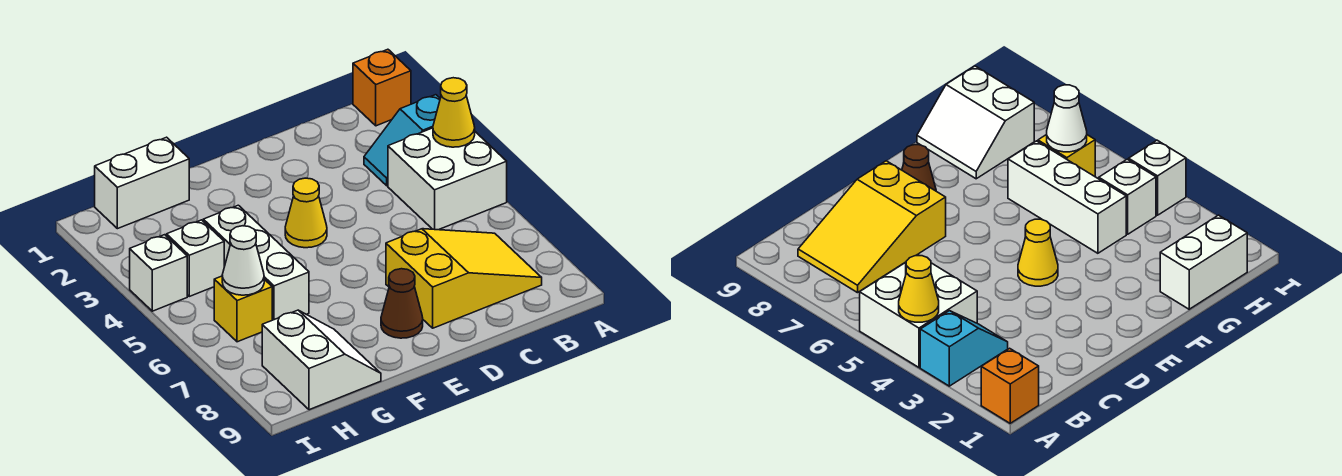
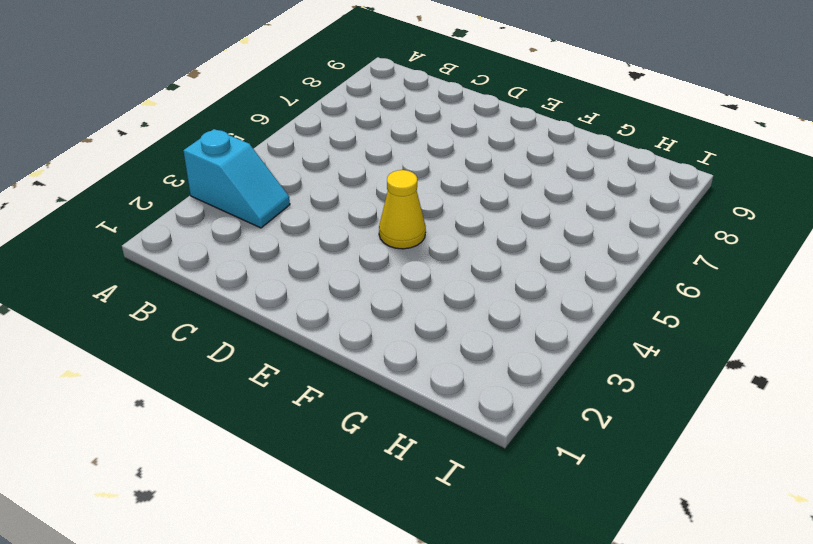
none -> orange 1x1 brick [353,49,411,126]
none -> white 2x2 brick [388,128,507,230]
none -> yellow 2x3 slope [386,229,542,328]

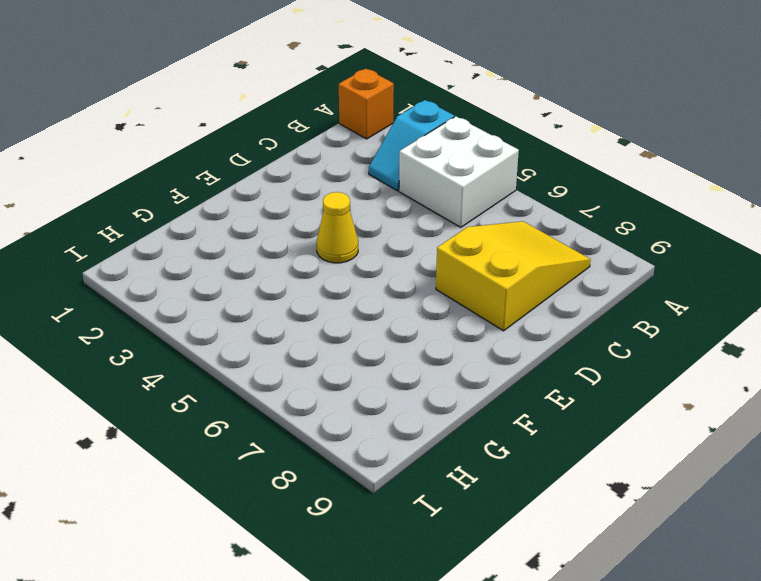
none -> brown 1x1 cone [381,269,423,338]
none -> white 1x2 brick [95,137,189,229]
none -> white 1x3 brick [203,205,309,320]

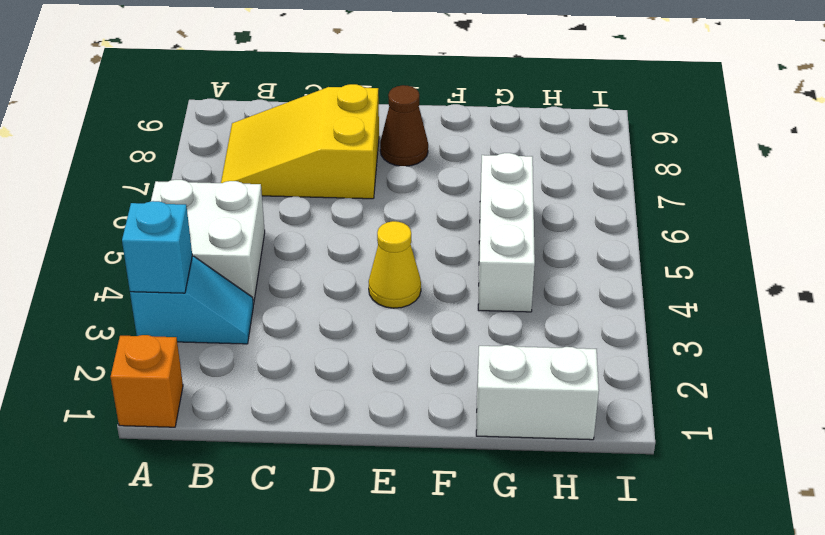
cyan 1x1 brick [122,201,192,293] -> none
none -> white 2x2 slope [262,310,381,410]
none -> white 1x1 brick [166,220,224,296]
none -> yellow 1x1 brick [214,276,272,342]

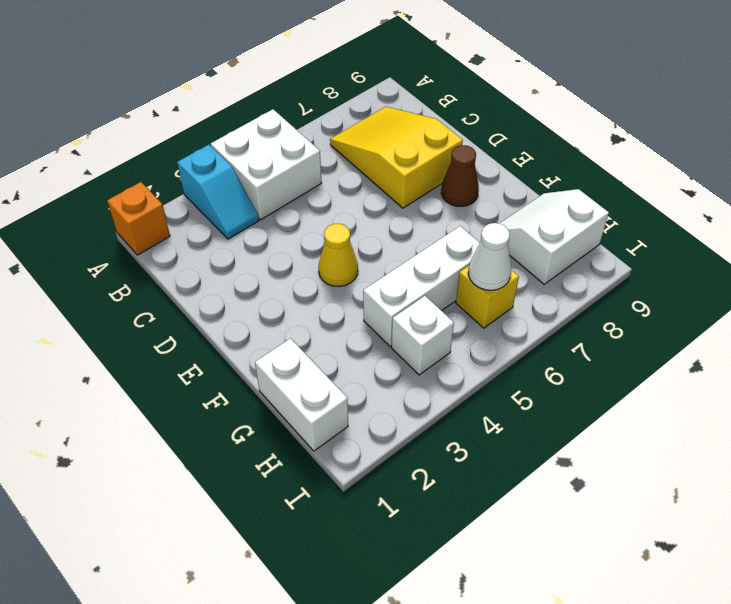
none -> white 1x1 brick [130,235,187,311]
none -> yellow 1x1 cone [433,78,475,147]

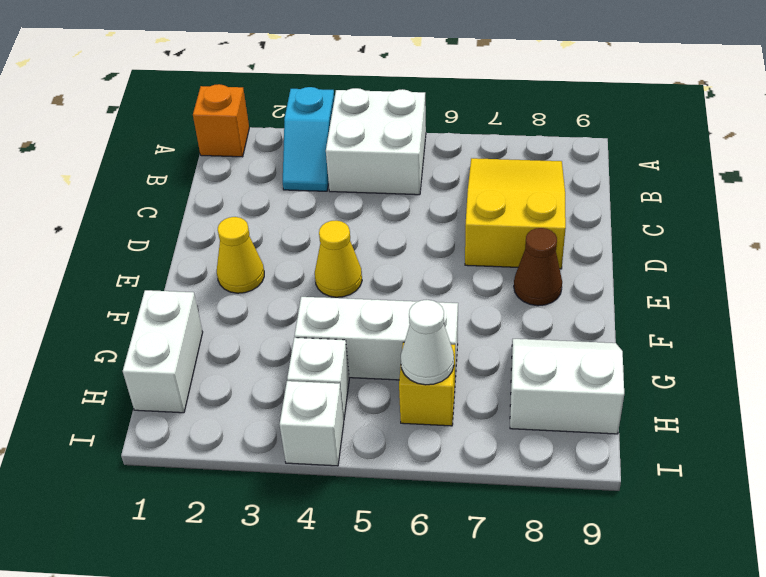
yellow 1x1 cone [217,217,264,293] -> yellow 1x1 cone moved to [433,78,475,147]

